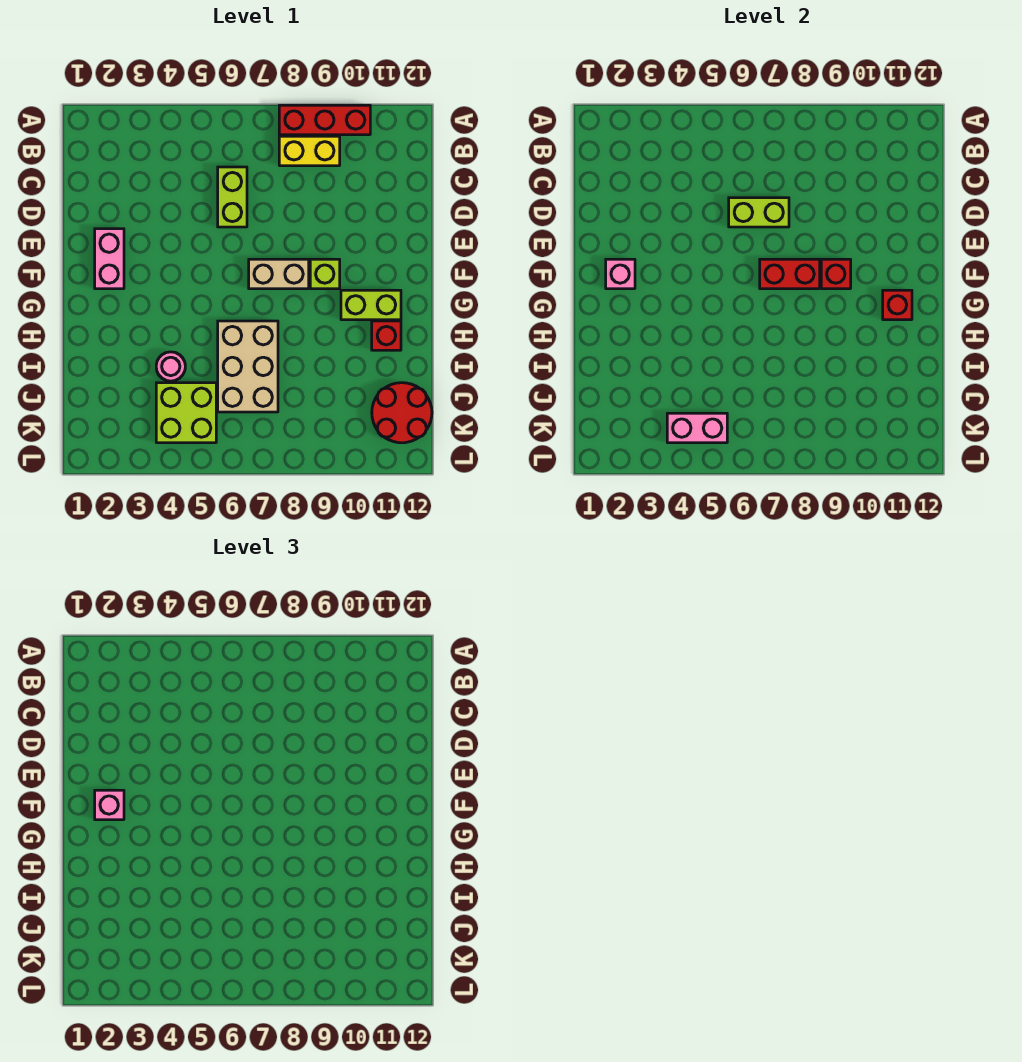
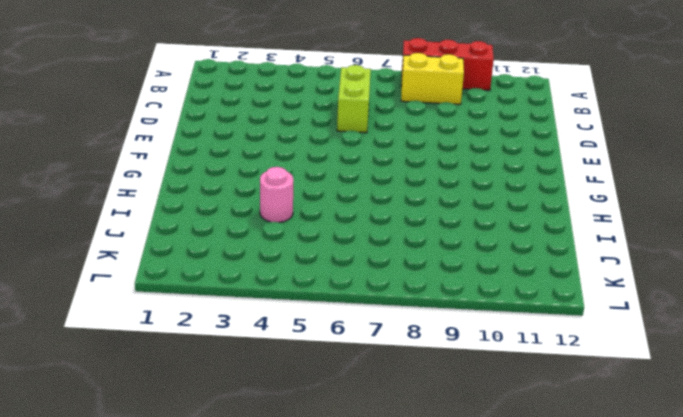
none -> pink 1x2 brick [95,229,124,289]
none -> tan 1x2 brick [249,259,309,289]
none -> lime 1x1 brick [310,259,340,289]

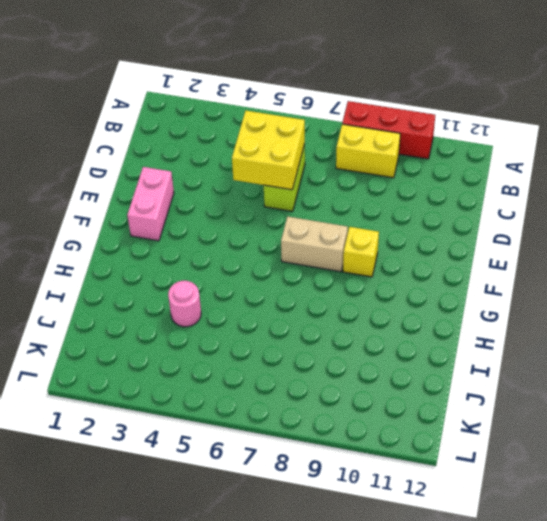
yellow 2x2 brick [232,111,305,190] -> lime 1x2 brick [729,198,789,227]
yellow 1x1 brick [343,227,379,277] -> lime 1x1 brick [310,259,340,289]
none -> lime 1x2 brick [341,290,401,320]
none -> tan 2x3 brick [218,321,278,412]
none -> red 1x1 brick [372,321,401,350]

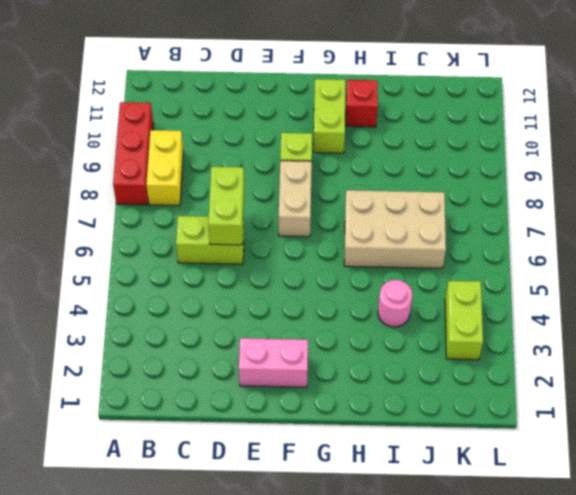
lime 1x2 brick [445,281,483,360] -> lime 2x2 brick [156,383,216,443]
none -> red 2x2 round brick [372,383,432,443]
none -> pink 1x1 brick [606,259,635,289]
none -> red 1x2 brick [760,259,820,289]

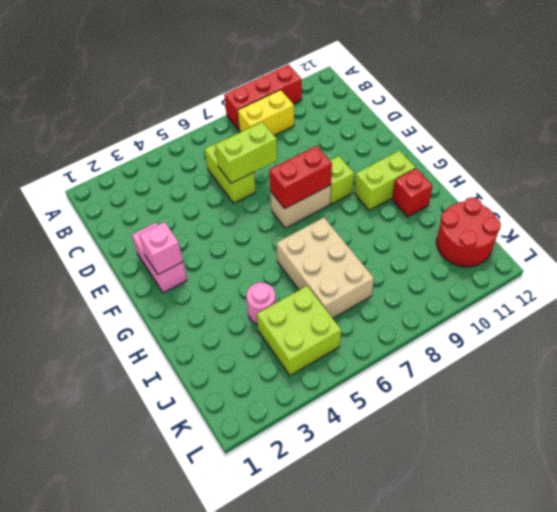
none -> red 1x1 brick [821,259,851,289]
none -> red 1x1 brick [883,290,912,320]
none -> pink 1x2 brick [667,413,727,443]

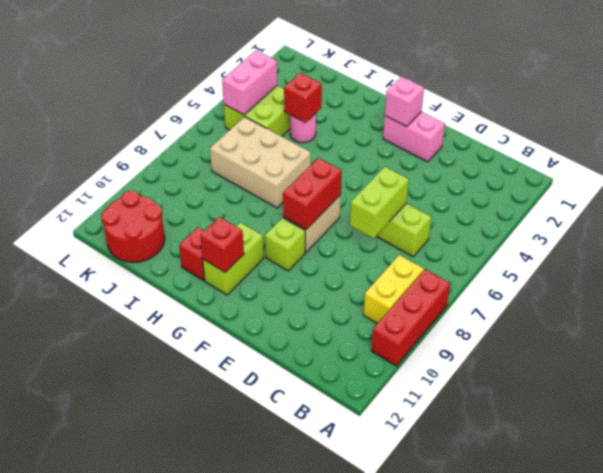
red 1x1 brick [284,73,322,123] -> red 1x1 brick moved to [821,259,851,289]
none -> pink 1x1 brick [95,790,124,820]

